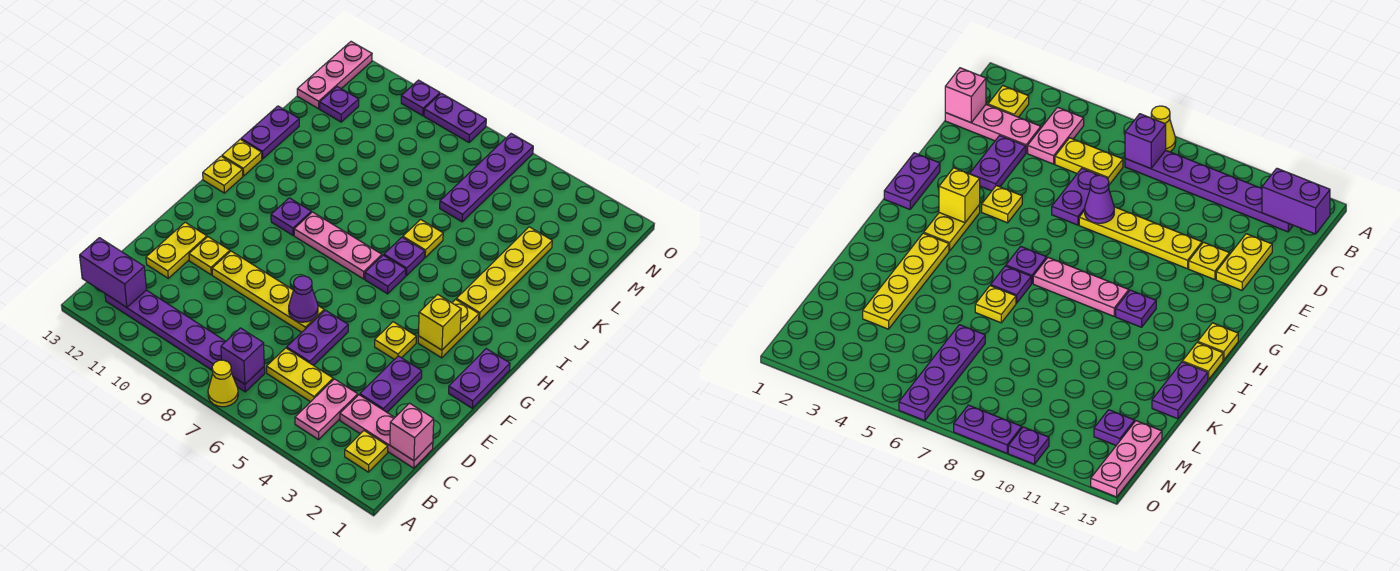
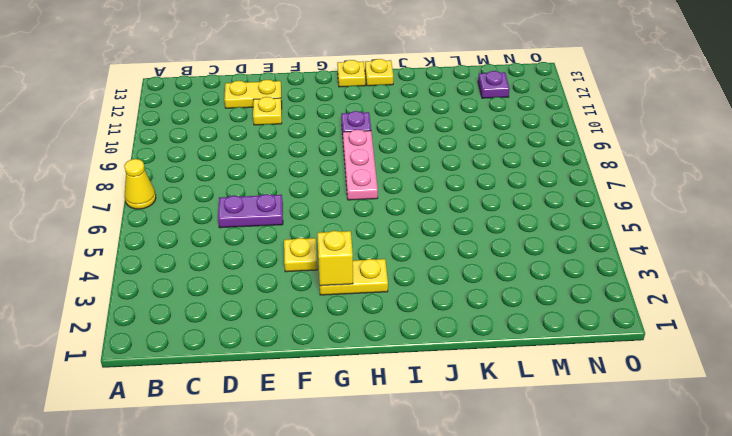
none -> yellow 1x1 plate [345,431,388,472]
none -> pink 1x2 plate [295,379,358,440]
none -> purple 1x6 plate [105,290,265,392]
none -> pink 1x3 plate [340,395,433,468]

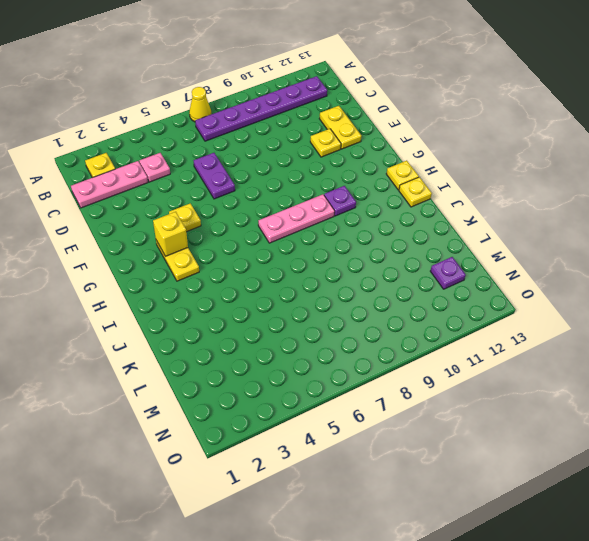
pink 1x1 plate [139,153,170,182] -> pink 1x2 plate [295,379,358,440]
none -> yellow 1x2 plate [267,348,333,402]
none -> purple 1x2 plate [360,356,422,412]
none -> yellow 1x4 plate [212,251,324,332]
none -> purple 1x2 plate [449,349,510,408]

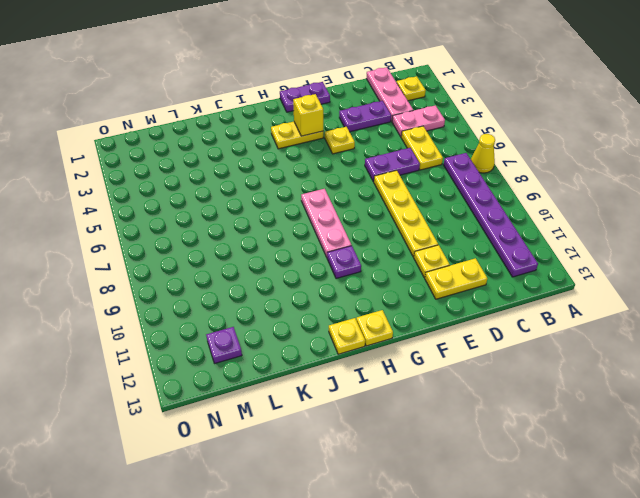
none -> purple 1x1 plate [365,255,406,294]
none -> yellow 1x4 plate [456,227,552,320]
none -> purple 1x1 plate [384,237,425,275]
none -> yellow 1x1 plate [403,220,443,257]

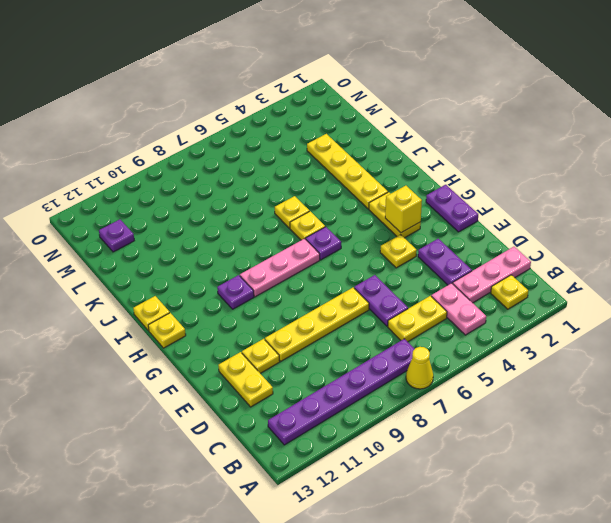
yellow 1x1 plate [290,211,325,240] -> purple 1x1 plate [384,237,425,275]
none -> purple 1x2 plate [241,106,299,159]
none -> purple 1x4 plate [440,134,533,222]
none -> pink 1x3 plate [297,42,372,109]
none -> purple 1x2 plate [424,93,486,142]

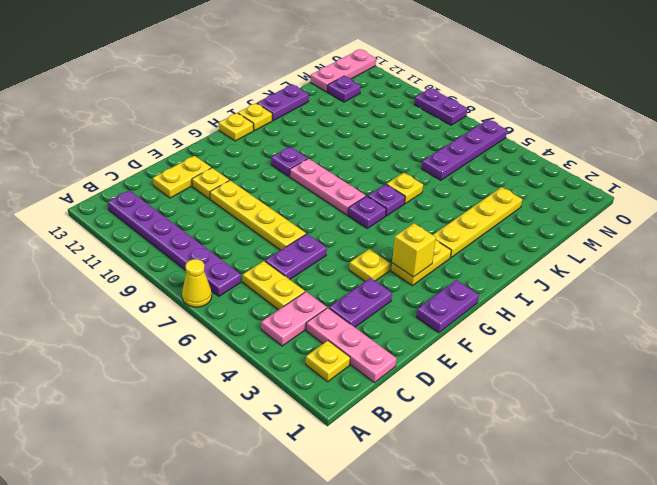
none -> purple 1x1 plate [401,80,440,116]
none -> purple 1x1 brick [221,328,264,384]
none -> purple 1x2 brick [80,238,146,307]
none -> pink 1x1 brick [390,403,434,461]

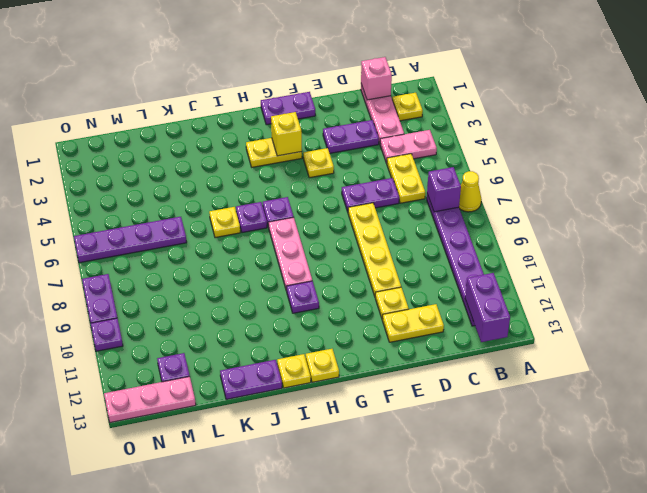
none -> yellow 1x4 plate [456,227,552,320]
none -> purple 1x1 cone [289,276,318,322]

